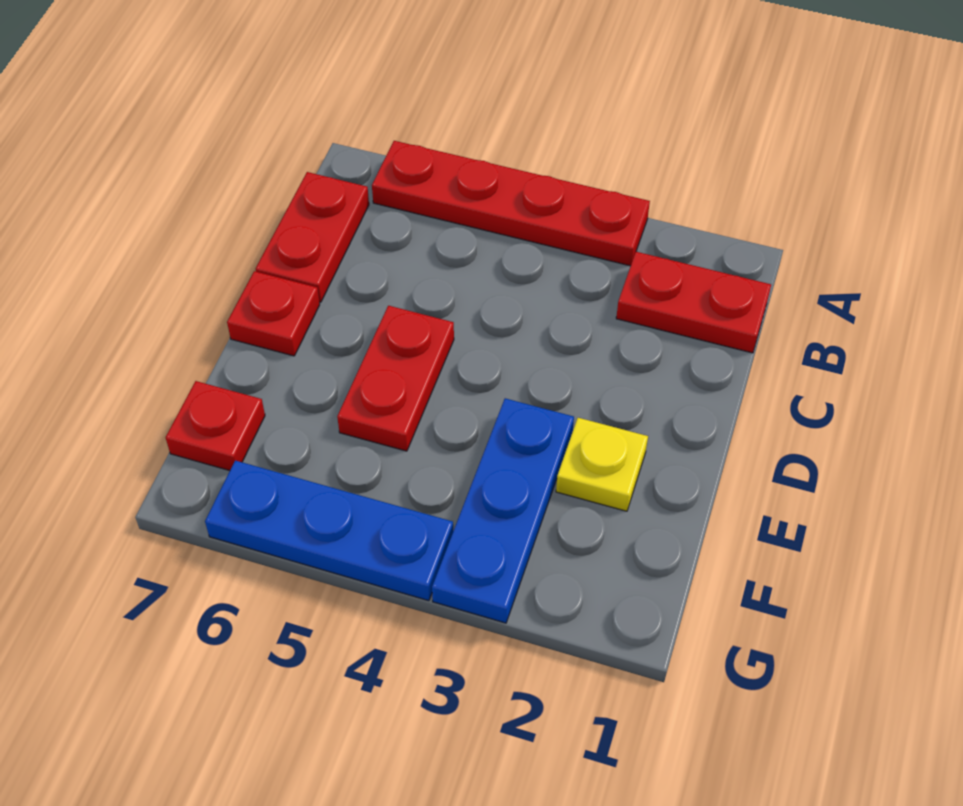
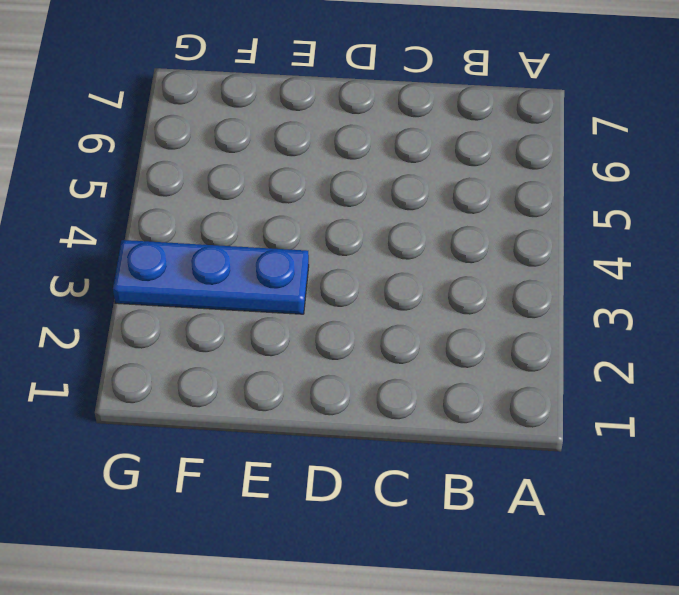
none -> red 1x4 plate [372,141,650,266]
none -> red 1x2 plate [616,252,771,353]

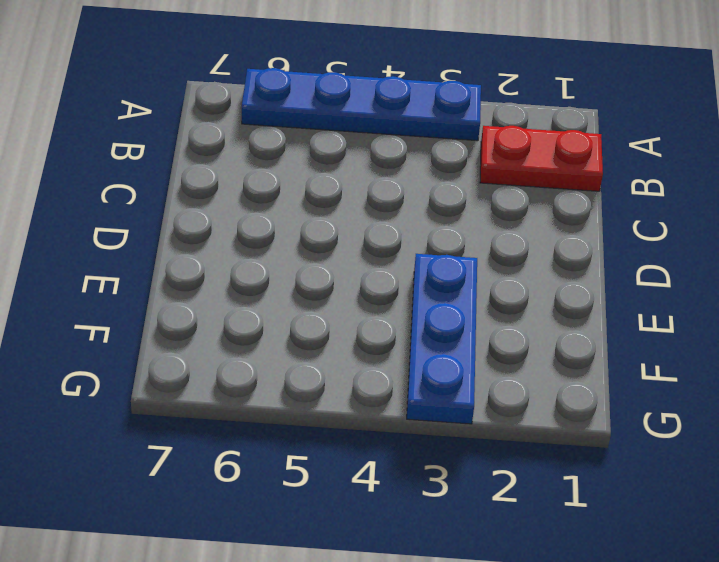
blue 1x4 plate [242,68,481,141] -> red 1x4 plate [372,141,650,266]
none -> red 1x2 plate [256,172,369,302]
none -> red 1x2 plate [337,306,454,451]

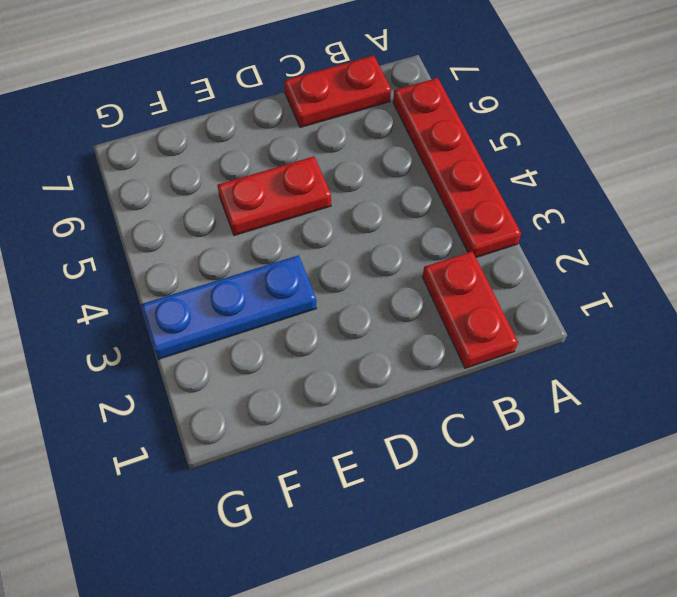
none -> red 1x1 plate [227,271,320,356]
none -> yellow 1x1 plate [556,418,648,511]

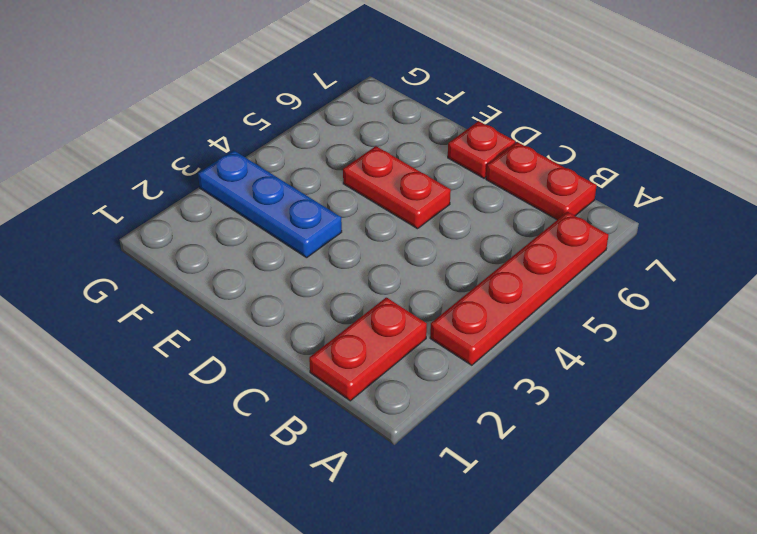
none -> yellow 1x1 plate [556,418,648,511]
none -> red 1x1 plate [166,381,265,471]

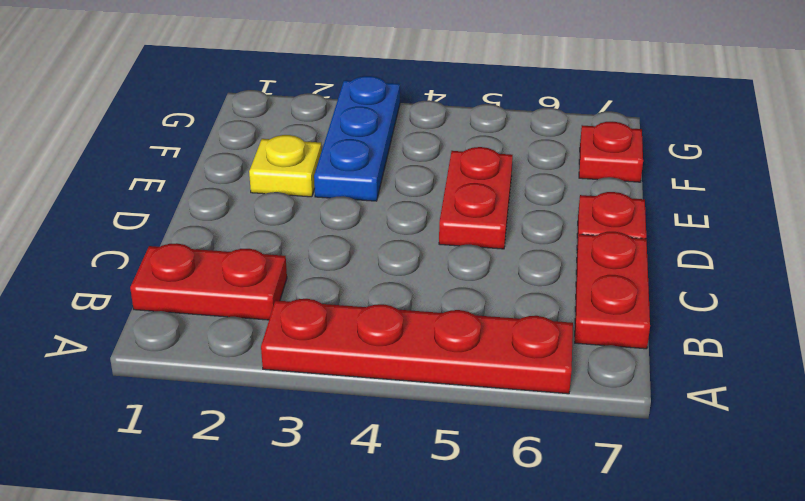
none -> blue 1x3 plate [205,461,453,601]

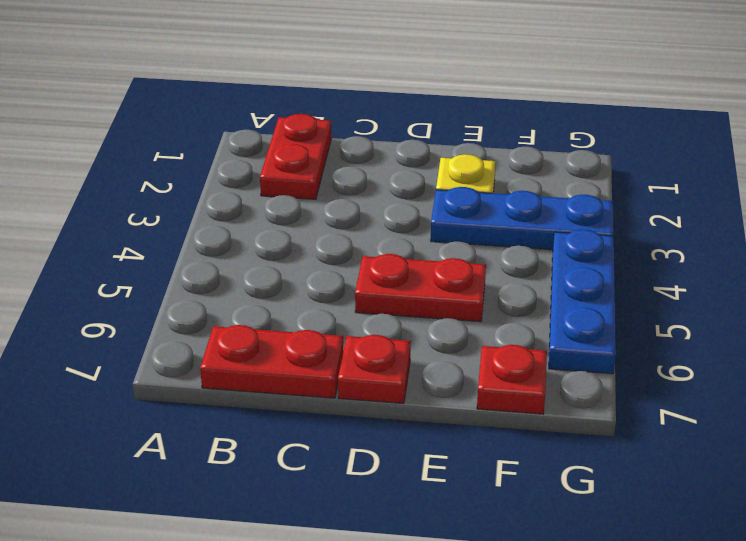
none -> red 1x4 plate [372,141,650,266]

